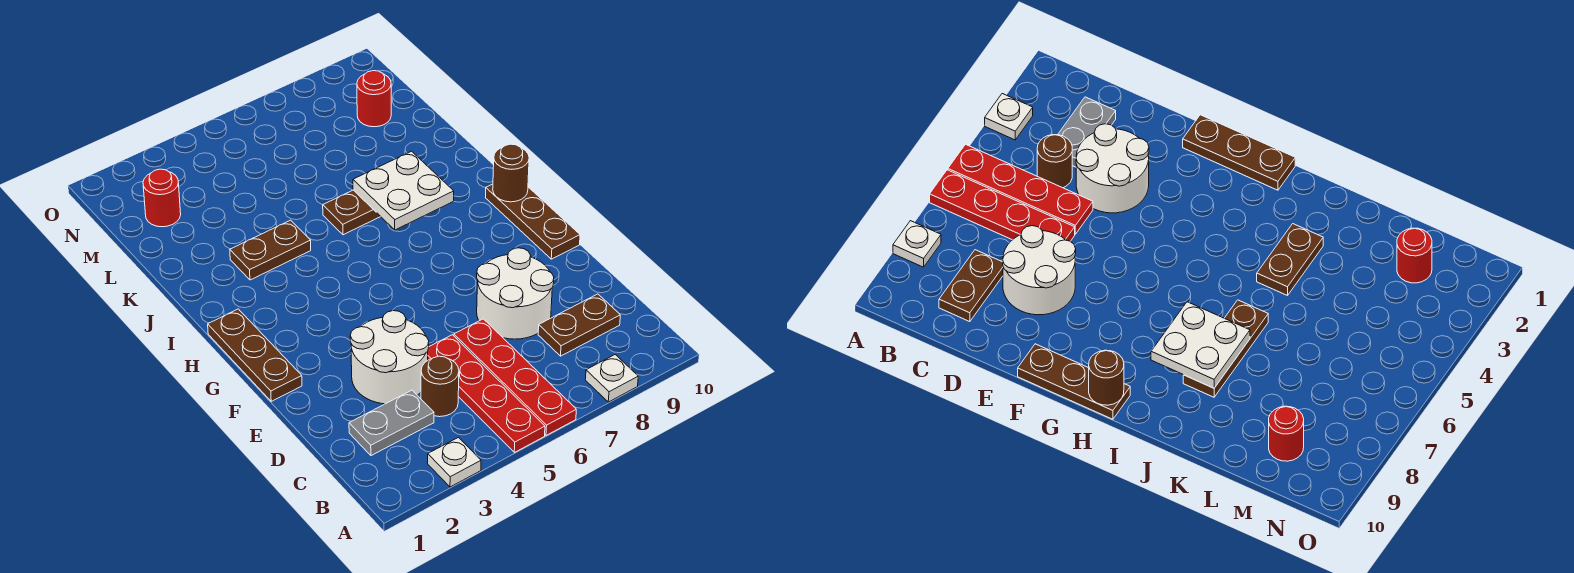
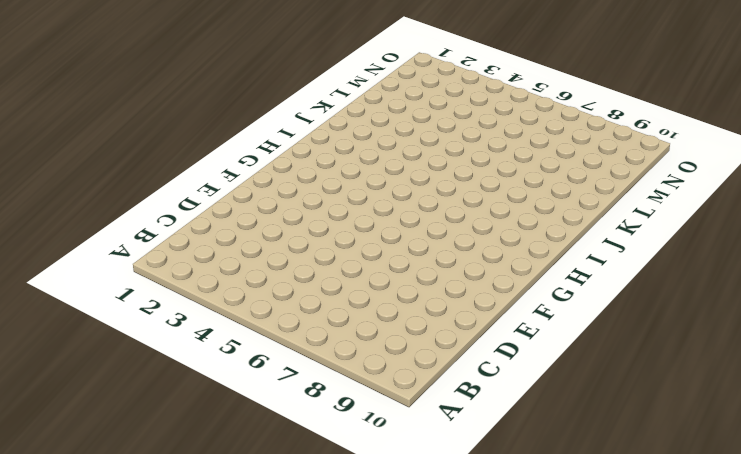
none -> white 1x1 plate [428,437,481,487]
none -> red 1x4 plate [428,335,545,452]
none -> red 1x4 plate [454,319,576,435]

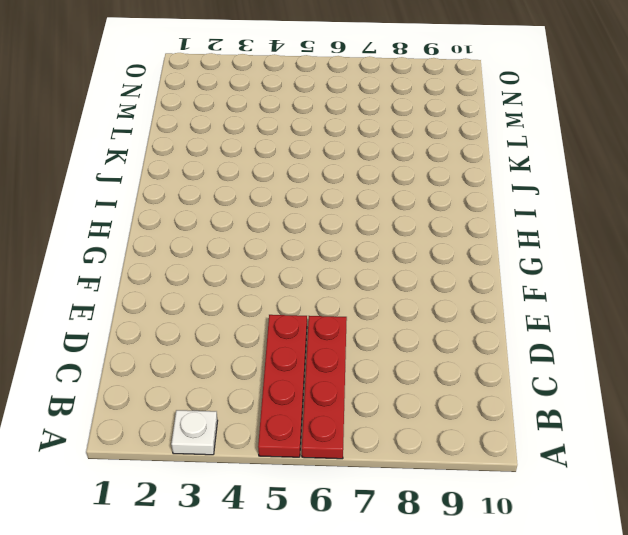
none -> white 1x1 plate [585,355,638,402]
none -> grey 1x2 plate [349,390,434,456]
none -> brown 1x1 round brick [421,356,459,417]

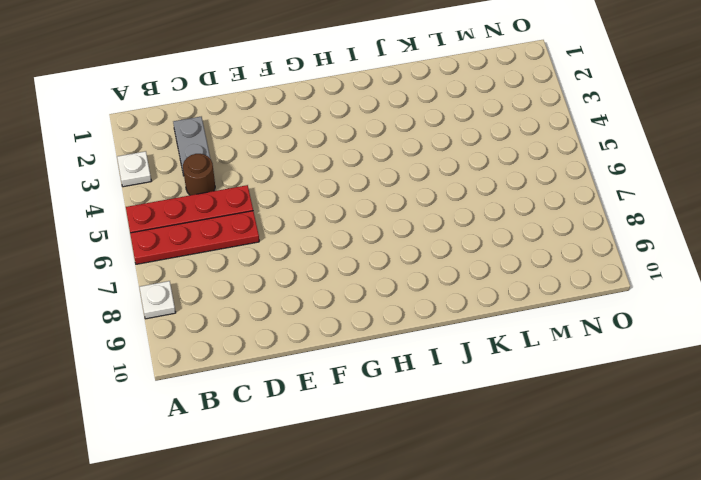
none -> brown 1x2 plate [538,294,620,356]
none -> white 2x2 round brick [350,311,429,404]
none -> white 2x2 round brick [477,248,554,339]

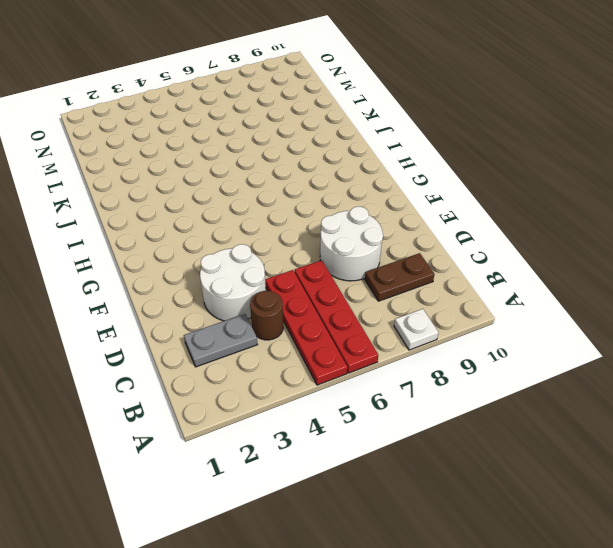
none -> white 1x1 plate [428,437,481,487]
none -> brown 1x3 plate [208,309,302,401]
none -> brown 1x3 plate [486,184,580,259]

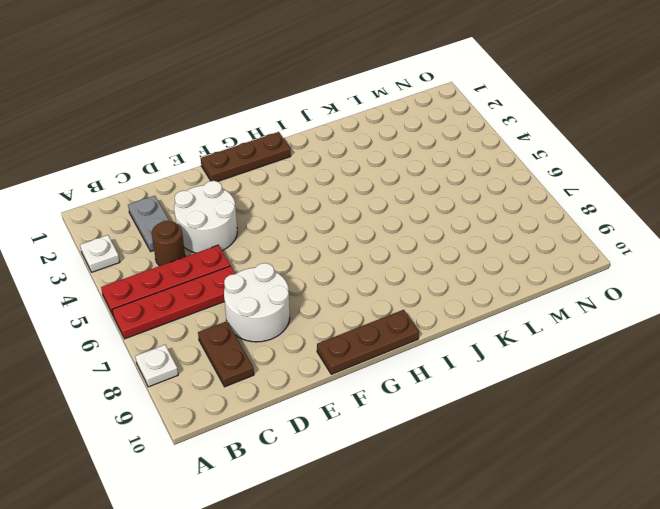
none -> brown 1x2 plate [230,220,311,280]
none -> brown 1x3 plate [323,190,381,235]
none -> red 1x1 round brick [143,169,181,227]

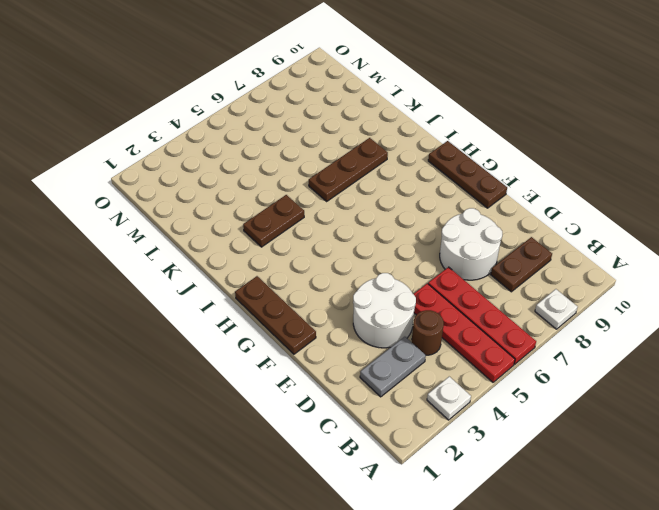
none -> red 1x1 round brick [143,169,181,227]
none -> red 1x1 round brick [357,71,391,127]
none -> brown 1x1 round brick [493,144,529,202]

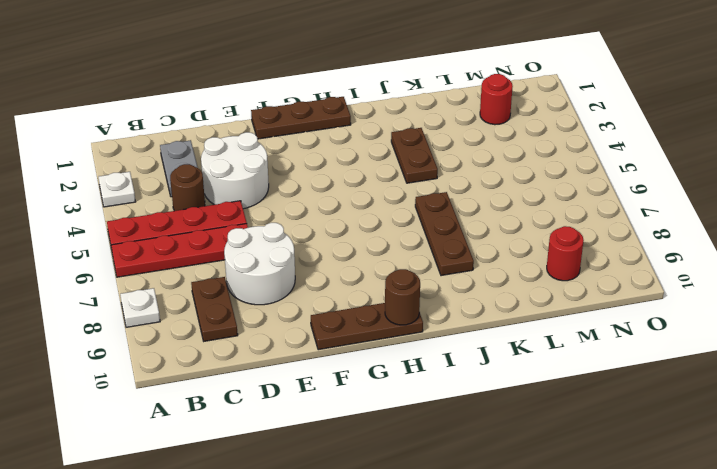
none -> white 2x2 plate [353,151,454,230]

